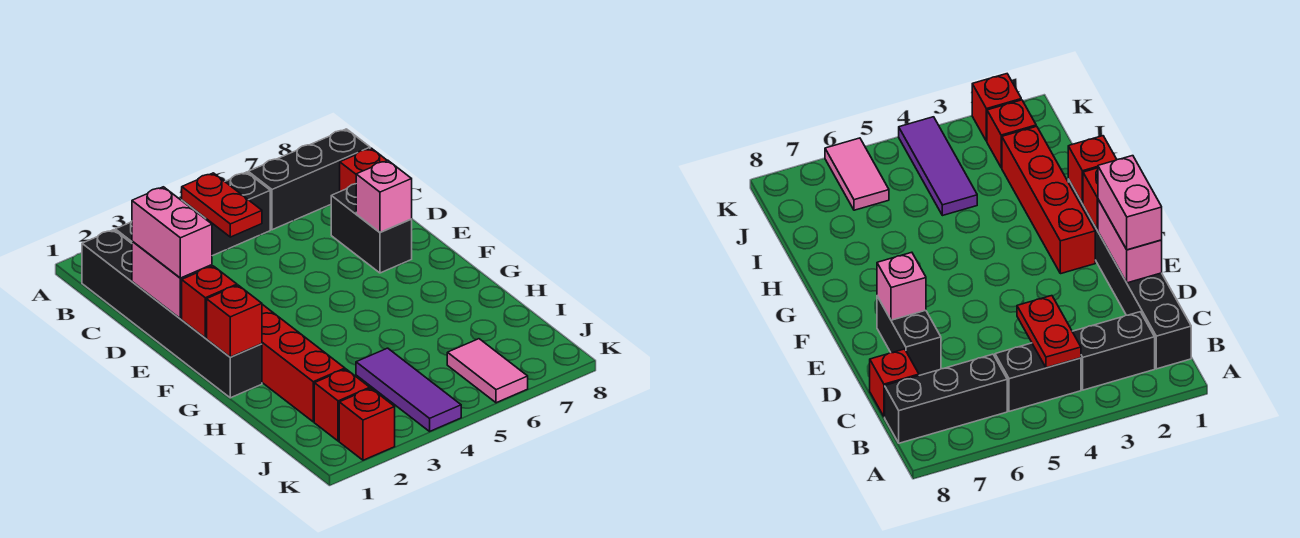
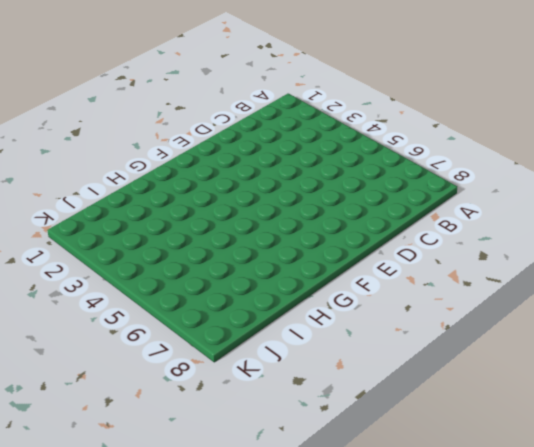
none -> black 1x6 brick [82,230,262,398]
none -> black 1x2 brick [1072,312,1155,390]
none -> black 1x2 brick [182,172,270,256]

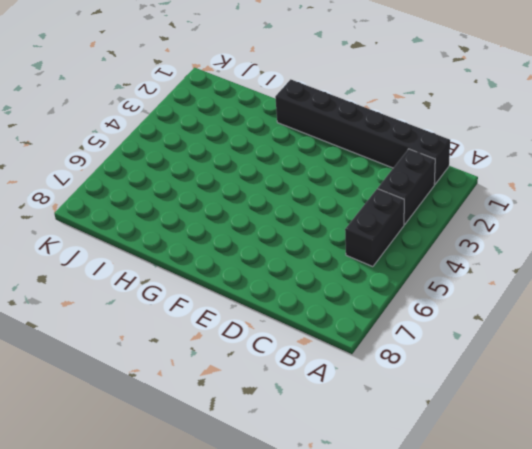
none -> black 1x3 brick [248,129,370,230]
none -> red 1x1 brick [340,148,387,191]
none -> black 1x2 brick [331,184,412,273]

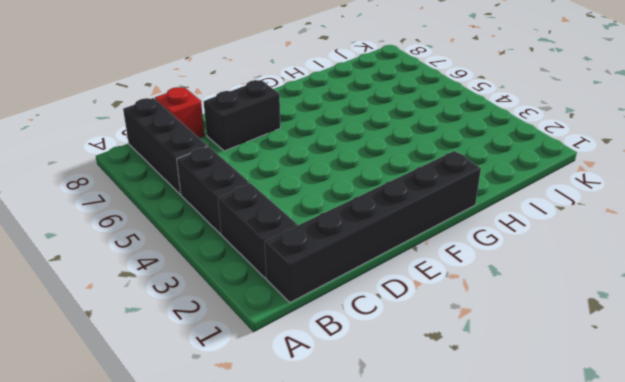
none -> red 1x4 brick [262,304,345,422]
none -> purple 1x3 tile [356,348,461,431]
none -> red 1x1 brick [314,369,370,441]

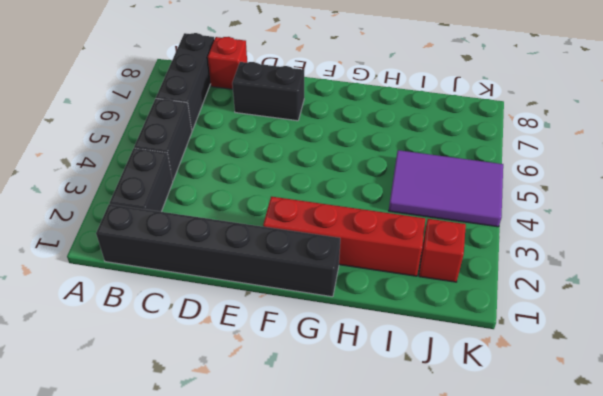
purple 2x3 tile [389,150,503,227] -> purple 1x3 tile [356,348,461,431]
none -> pink 1x2 tile [447,339,528,403]
none -> red 1x1 brick [339,388,395,460]
none -> red 1x2 plate [182,173,262,237]

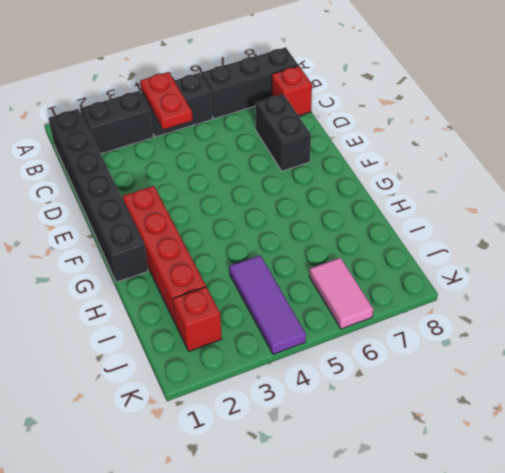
none -> red 1x1 brick [339,388,395,460]
none -> pink 1x2 brick [132,241,212,319]
none -> pink 1x1 brick [356,160,412,232]

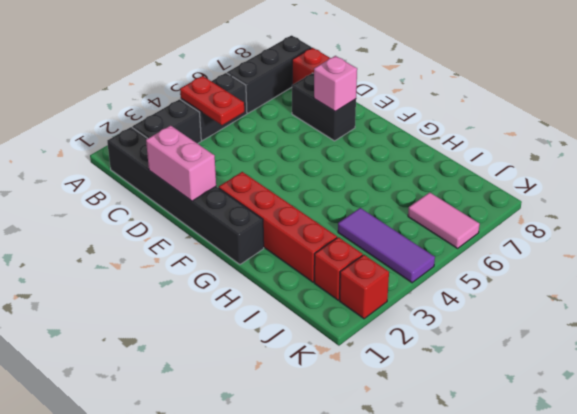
none -> red 1x1 brick [182,266,237,338]
none -> red 1x1 brick [207,285,262,357]
none -> pink 1x2 brick [132,187,212,278]

